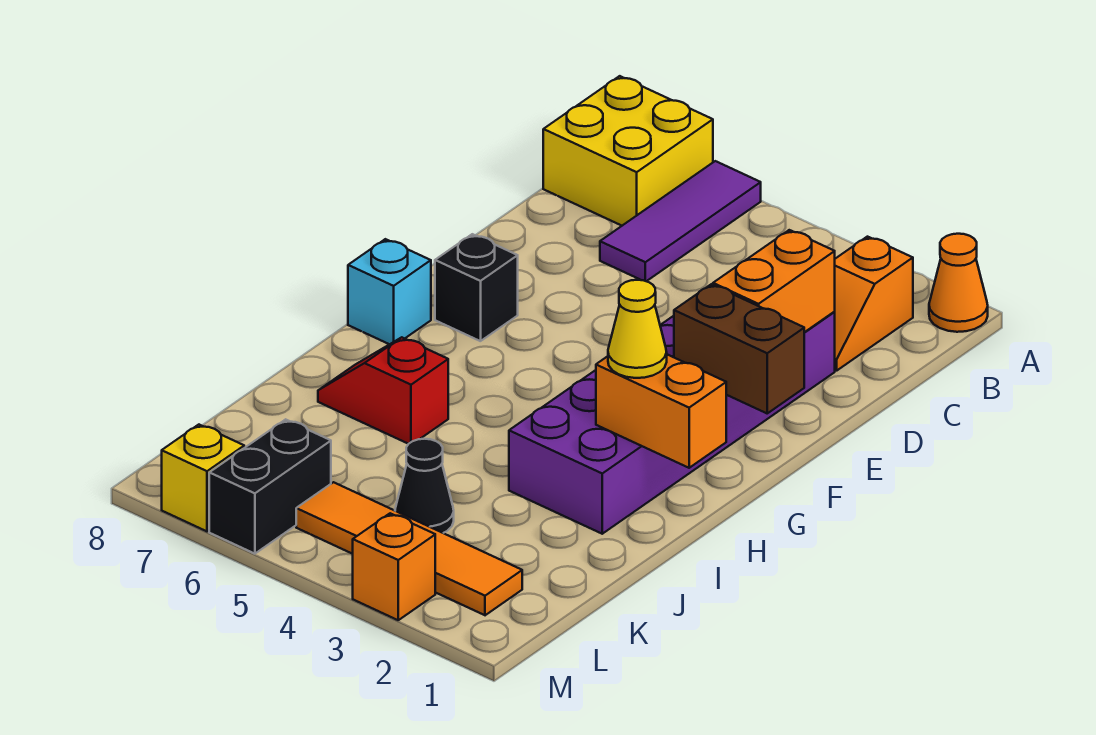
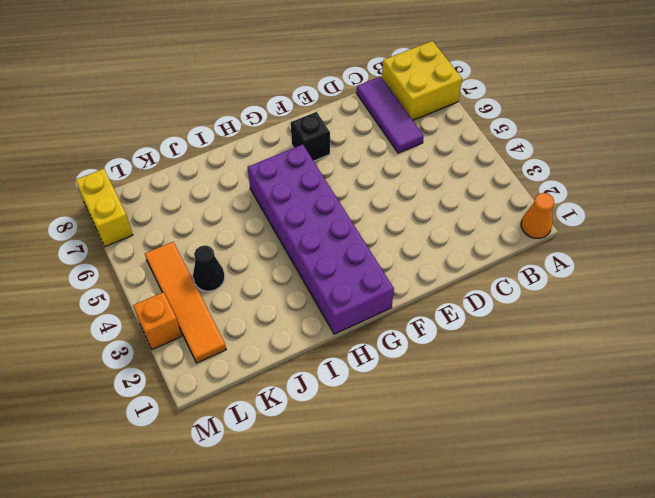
purple 1x3 tile [356,77,424,153] -> purple 1x3 tile turned to [600,161,761,281]
purple 2x6 brick [248,144,394,334] -> purple 2x6 brick turned to [509,312,835,534]
yellow 1x2 brick [76,169,133,247] -> yellow 1x1 brick [162,425,244,531]
none -> orange 1x2 slope [834,237,913,371]
none -> cyan 1x1 brick [348,239,431,344]
none -> red 1x2 slope [318,337,448,444]

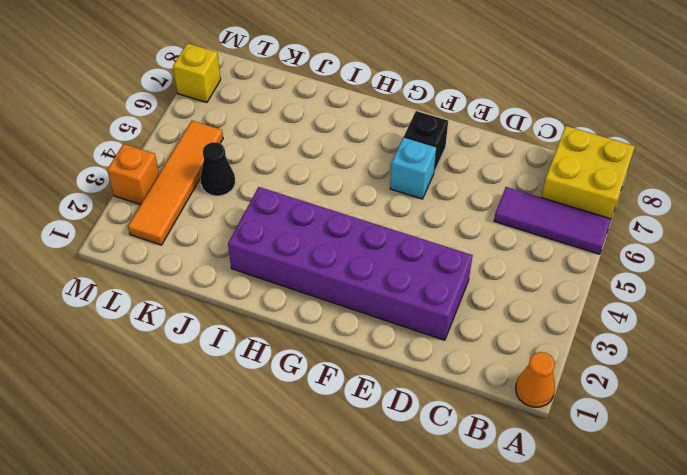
cyan 1x1 brick [390,137,437,199] -> cyan 1x1 brick moved to [348,239,431,344]
none -> orange 1x2 slope [834,237,913,371]
none -> red 1x2 slope [318,337,448,444]
none -> black 1x2 brick [209,419,331,554]

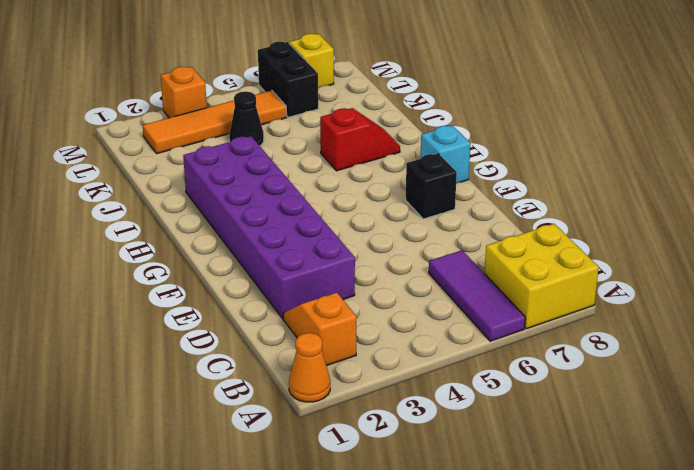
none -> orange 1x2 brick [713,230,835,332]
none -> brown 1x2 brick [674,284,804,413]
none -> orange 1x2 brick [596,355,726,468]

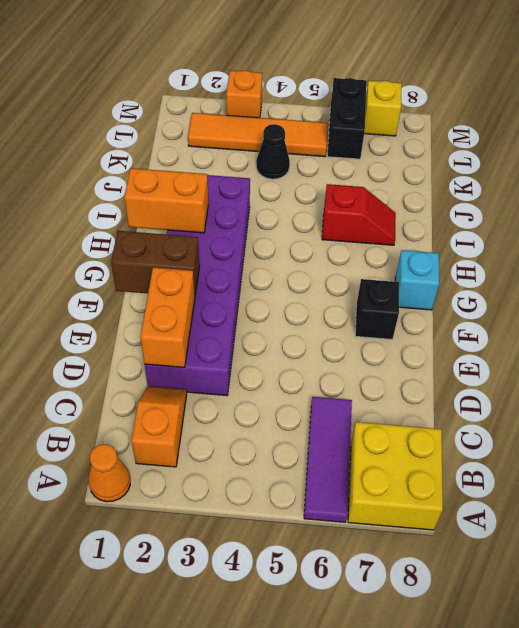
none -> yellow 1x1 cone [608,280,667,378]

